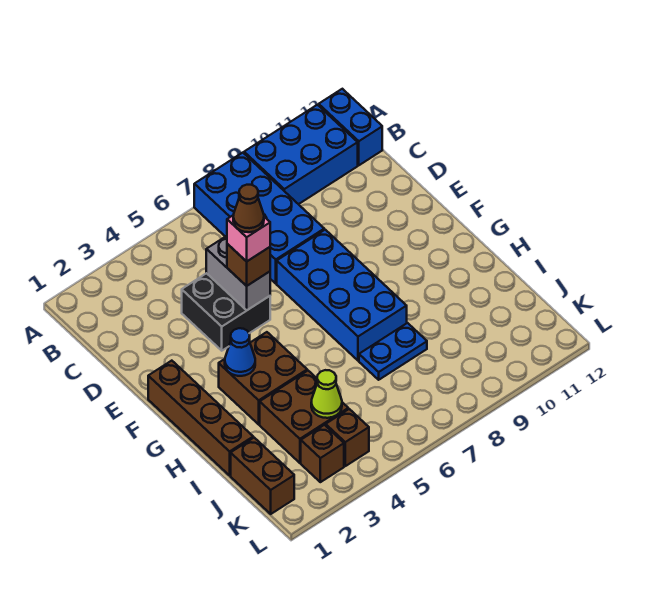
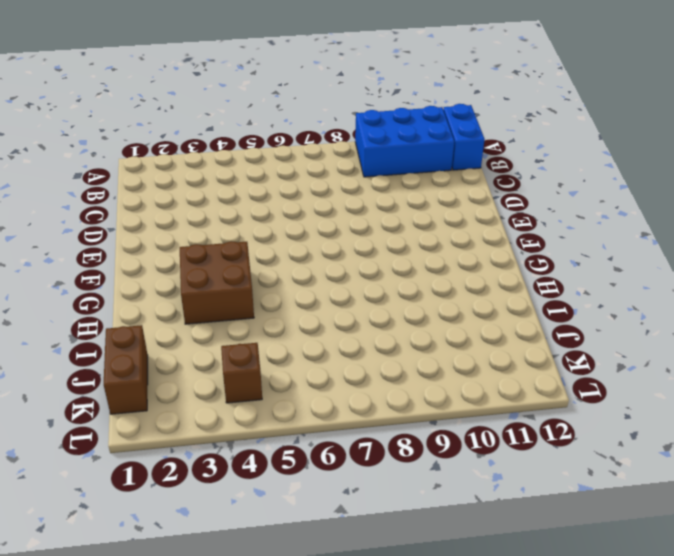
none -> blue 2x4 brick [194,153,324,283]
none -> black 2x2 brick [182,273,270,351]
none -> blue 2x4 brick [277,230,407,361]

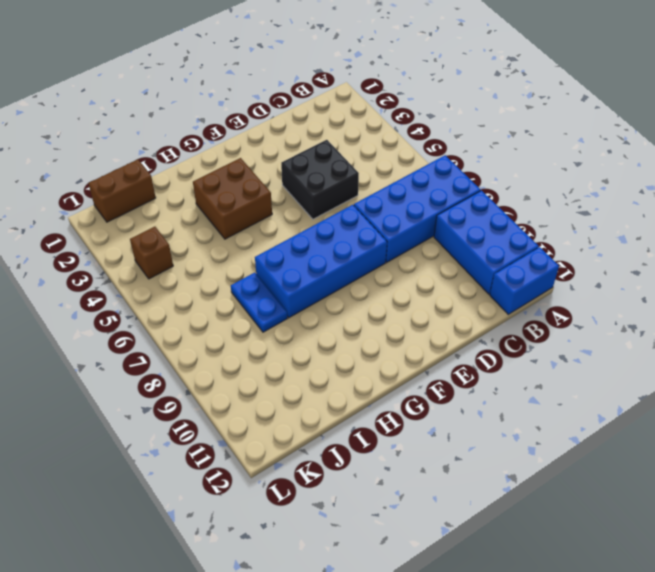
none -> brown 1x4 brick [148,361,253,475]
none -> brown 2x2 brick [260,371,348,463]
none -> brown 1x1 brick [301,425,344,482]

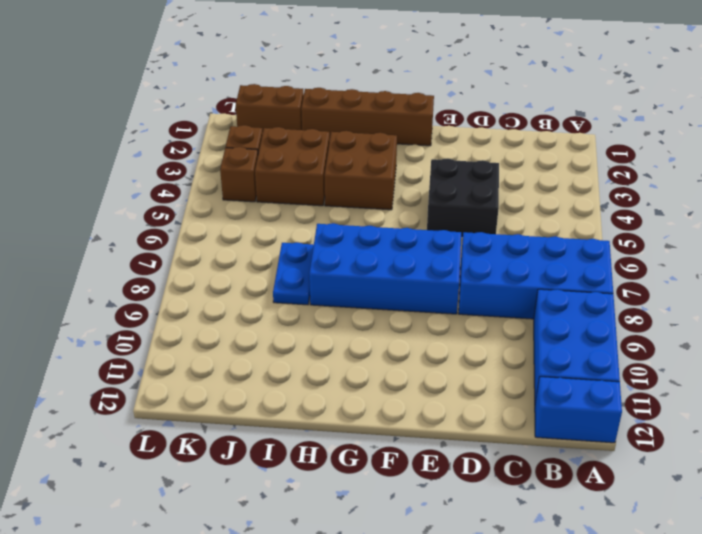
none -> grey 1x2 brick [206,236,270,310]
none -> blue 1x1 cone [225,328,255,376]
none -> lime 1x1 cone [311,370,342,418]

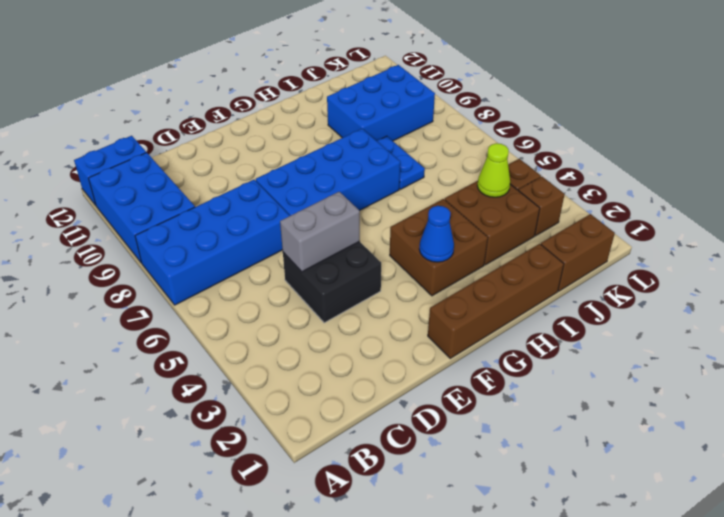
blue 2x3 brick [327,65,435,141] -> none
none -> brown 1x1 brick [227,244,270,286]
none -> pink 1x1 brick [227,215,270,262]
none -> brown 1x1 cone [233,185,264,232]

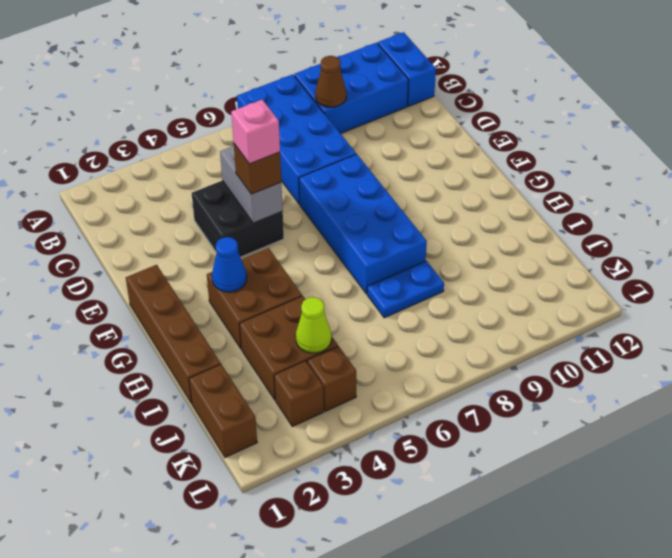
brown 1x1 cone [315,56,346,107] -> brown 1x1 cone moved to [233,185,264,232]

